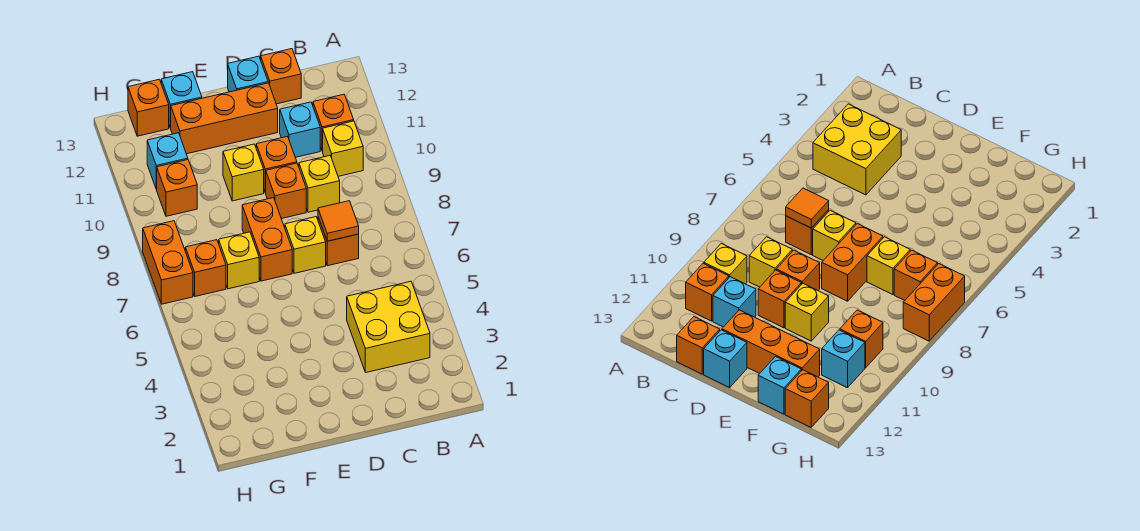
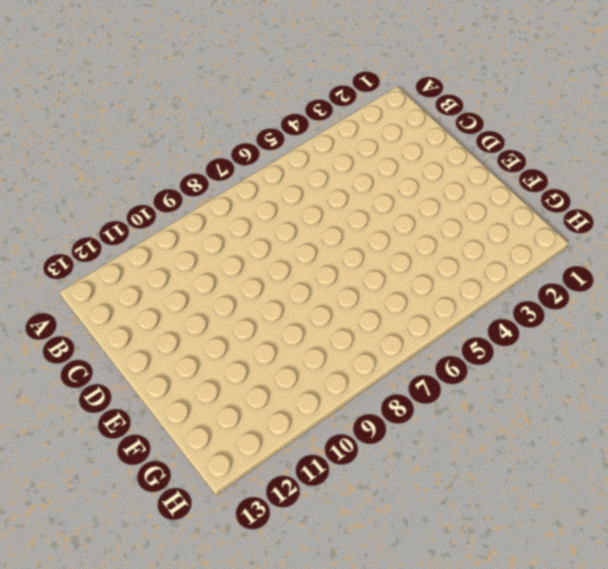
none -> yellow 2x2 brick [347,281,430,372]
none -> yellow 1x1 brick [323,121,363,176]
none -> orange 1x1 brick [313,94,354,151]

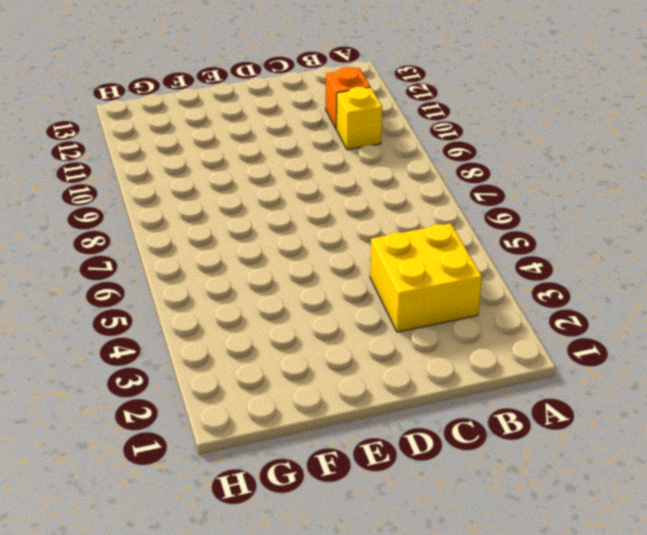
none -> orange 1x1 brick [318,217,359,266]
none -> yellow 1x1 brick [299,156,340,212]
none -> cyan 1x1 brick [280,102,320,157]

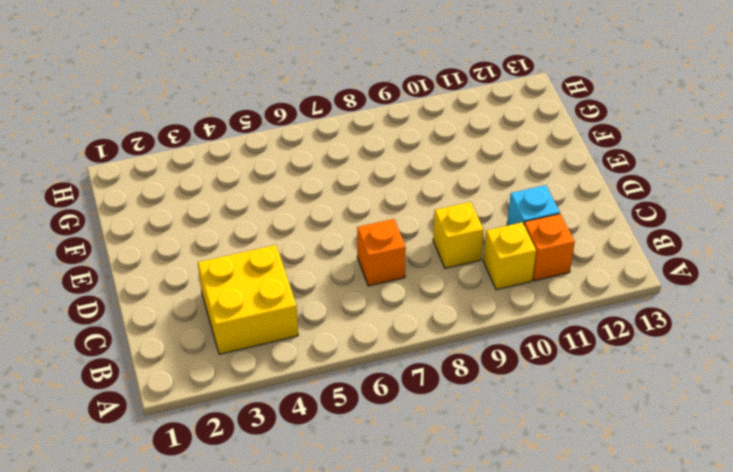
none -> orange 1x1 brick [261,49,301,104]
none -> yellow 1x1 brick [285,217,326,273]
none -> orange 1x1 brick [266,163,306,219]

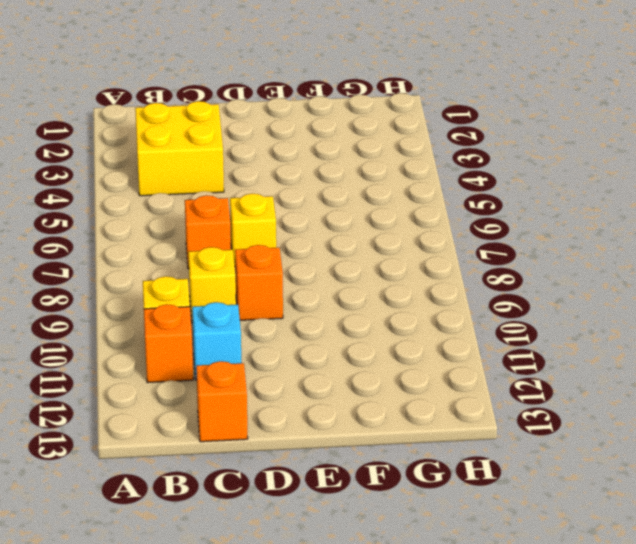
none -> orange 1x1 brick [256,136,297,193]
none -> orange 1x3 brick [171,83,278,154]
none -> cyan 1x1 brick [228,56,268,92]

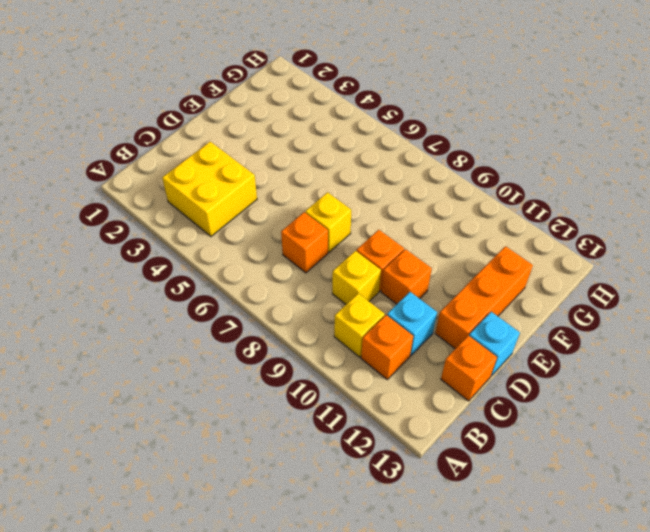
none -> orange 1x2 brick [242,198,292,281]
none -> yellow 1x1 brick [223,144,264,201]
none -> yellow 1x1 brick [219,232,259,289]

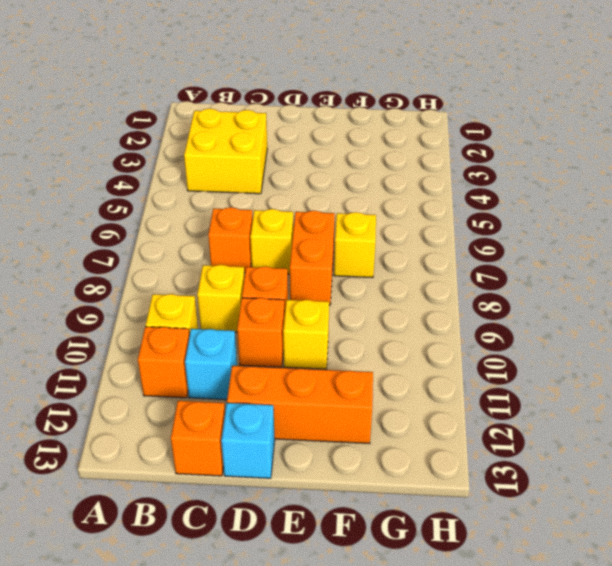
none -> cyan 1x1 brick [161,72,202,128]
none -> orange 1x1 brick [185,240,226,296]
none -> orange 1x1 brick [156,160,197,216]

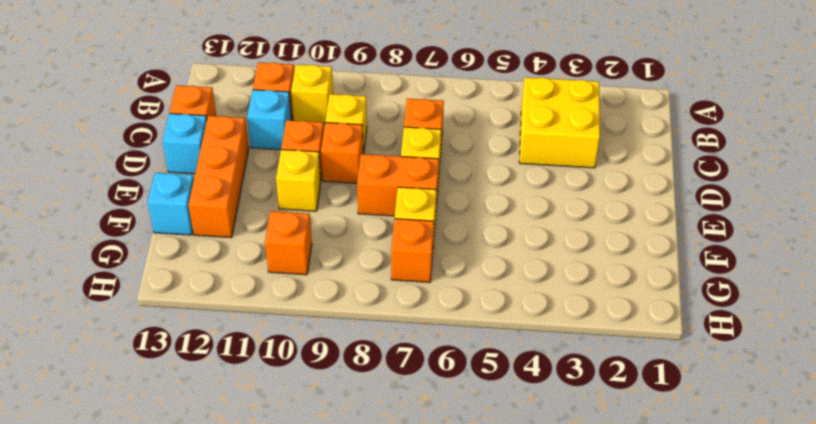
none -> cyan 1x1 brick [147,133,188,189]
none -> orange 1x1 brick [128,79,169,136]
none -> orange 1x2 brick [143,221,193,304]

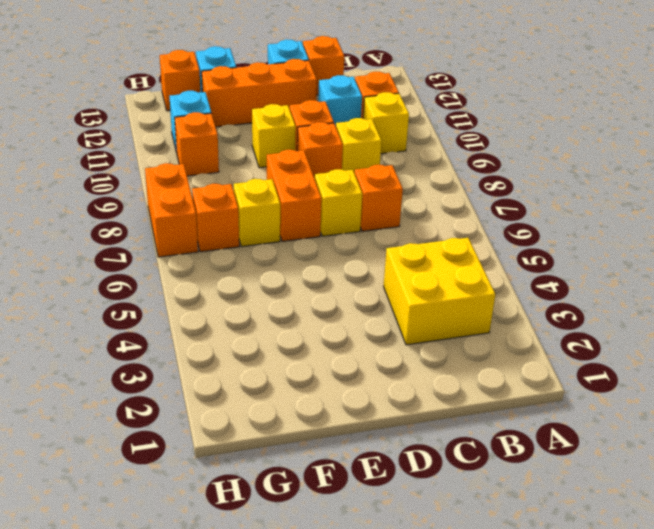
none -> orange 1x1 tile [318,201,359,241]

